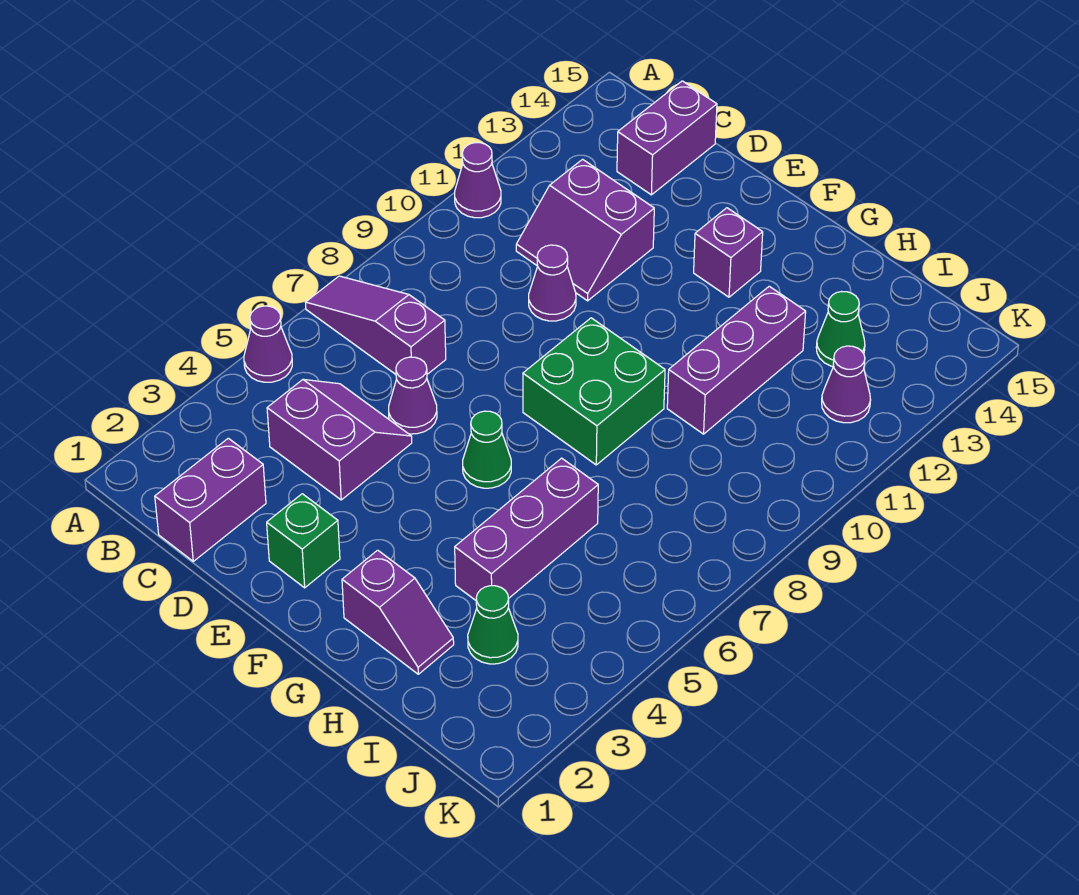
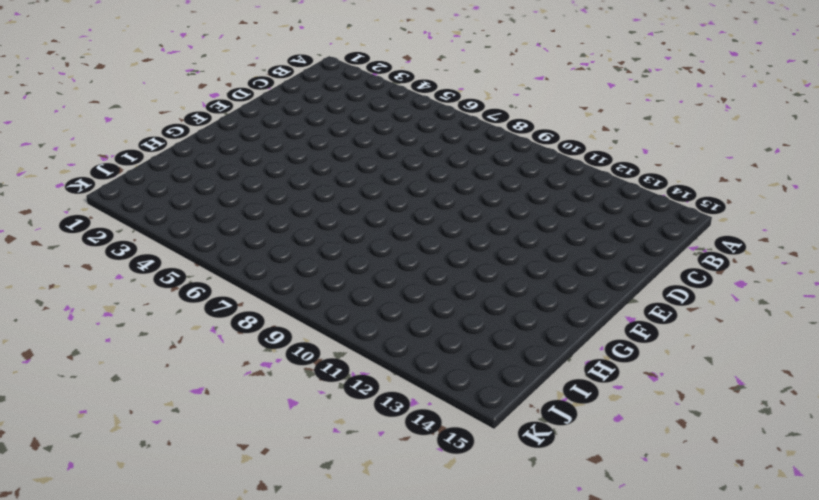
none -> purple 1x1 cone [244,306,292,382]
none -> purple 1x3 slope [305,276,446,374]
none -> purple 1x1 cone [455,143,501,218]

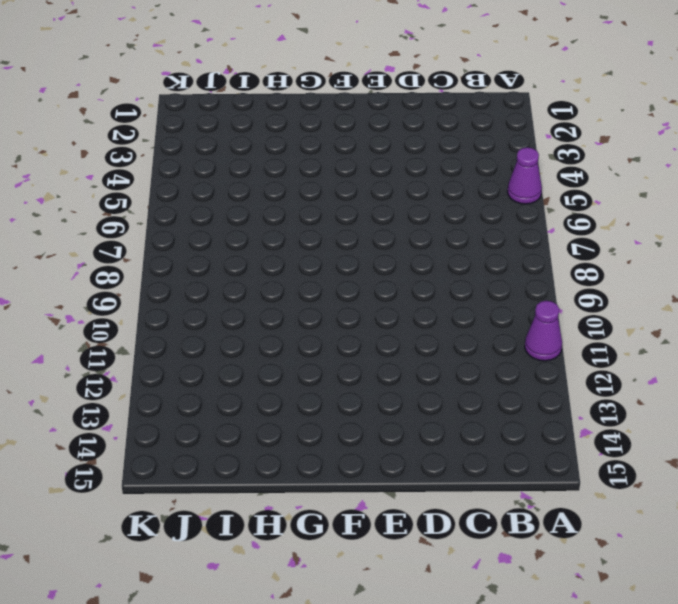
none -> purple 1x3 slope [305,276,446,374]
none -> purple 1x2 brick [155,438,266,561]
none -> purple 2x2 slope [267,379,412,500]

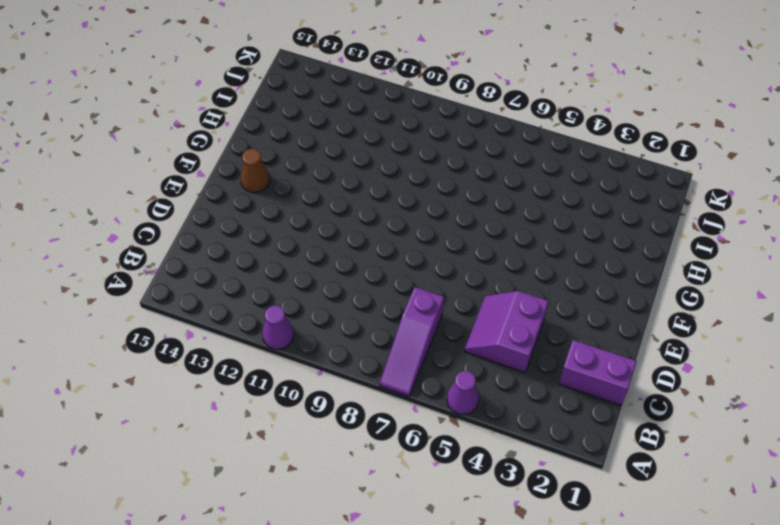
brown 1x1 cone [241,149,270,193] -> none
none -> purple 2x2 slope [516,159,654,301]
none -> purple 1x2 brick [617,81,717,195]
none -> purple 1x1 cone [389,357,437,434]

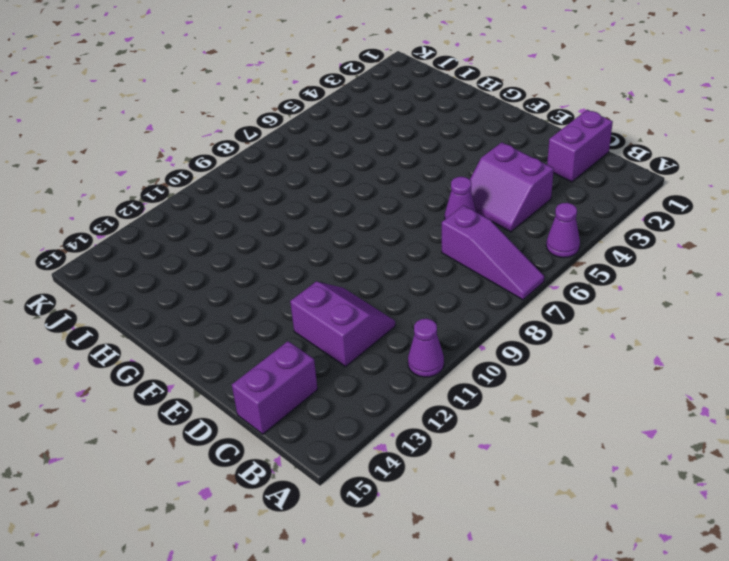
none -> purple 1x1 cone [529,245,576,321]
none -> green 1x1 brick [267,494,340,588]
none -> green 1x1 cone [463,411,511,488]

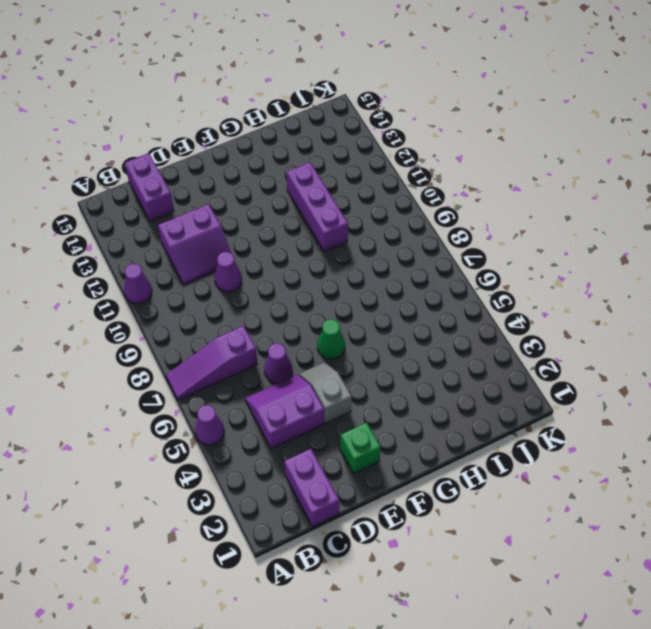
grey 1x2 slope [299,362,352,423] -> none
none -> green 2x2 brick [523,318,665,465]
none -> purple 1x1 brick [694,208,763,297]
none -> purple 1x2 slope [342,550,454,674]

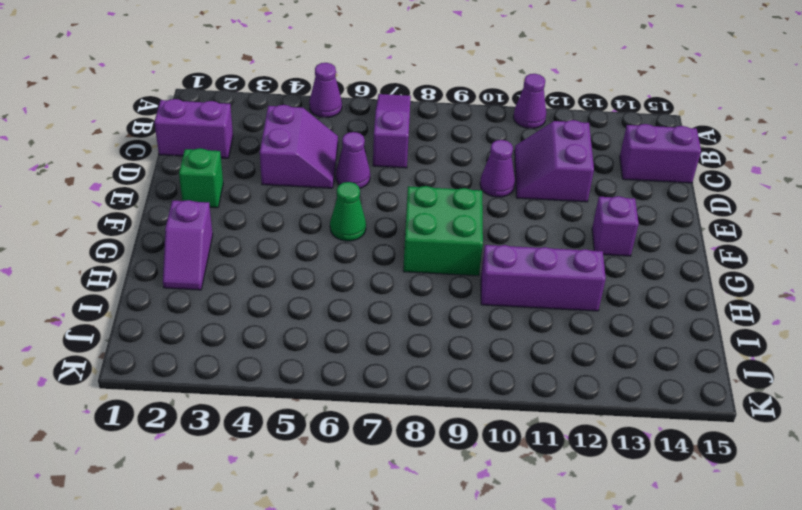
none -> purple 1x3 brick [455,458,598,600]
none -> green 1x1 cone [468,586,518,664]
none -> green 1x1 cone [816,292,865,367]

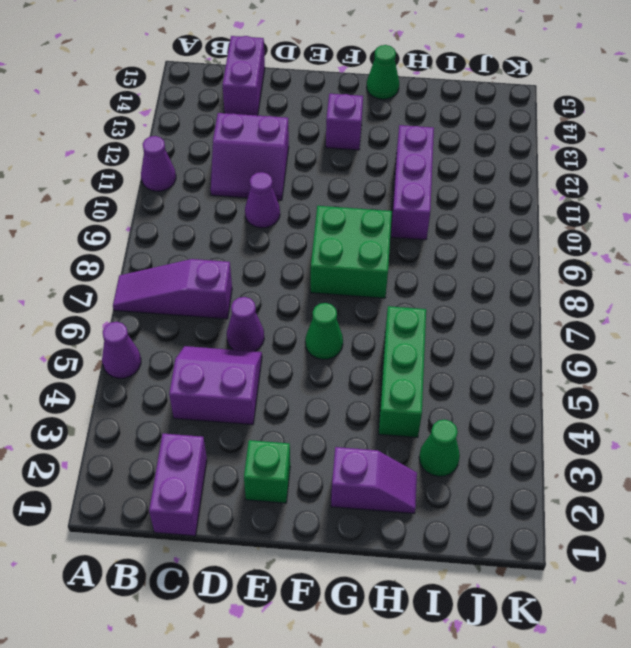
green 1x1 cone [367,45,399,99] -> green 1x1 cone moved to [816,292,865,367]
green 1x3 brick [379,306,426,438] -> purple 1x3 brick [455,458,598,600]
none -> purple 1x1 cone [822,346,871,423]

